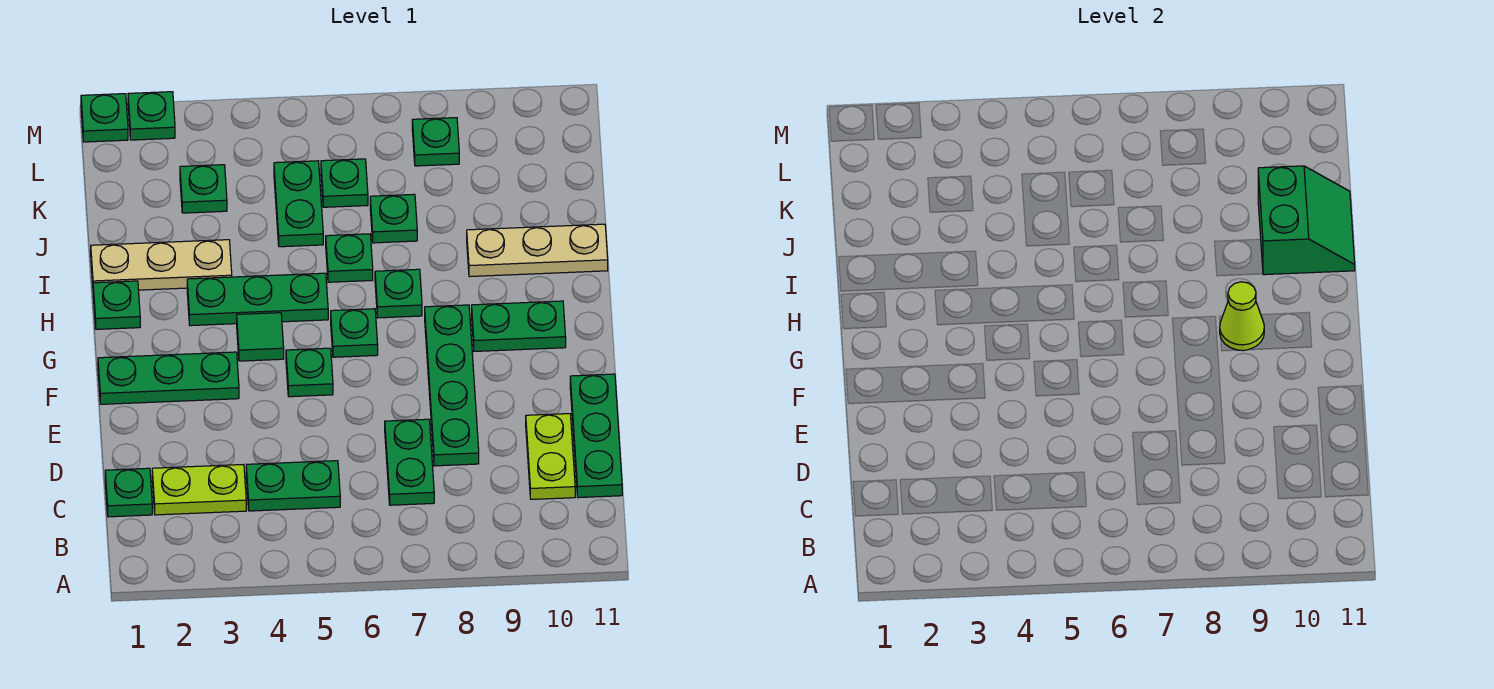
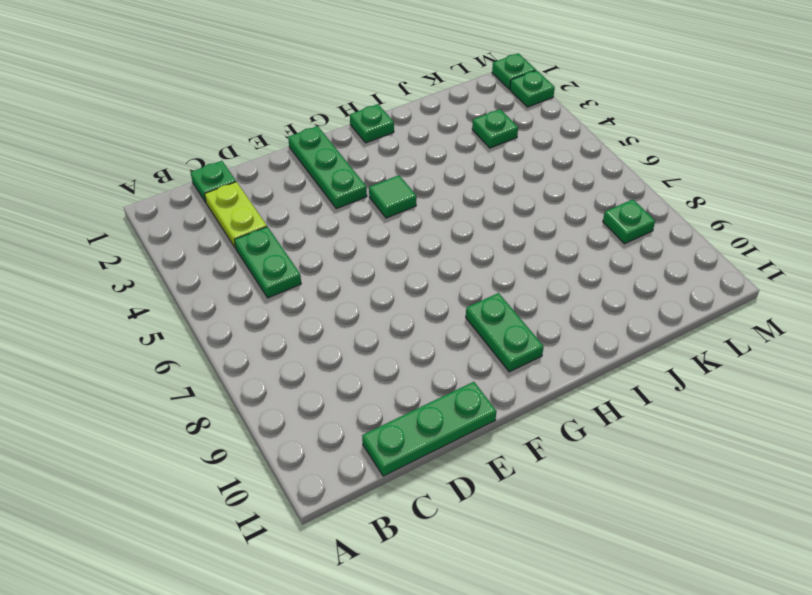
none -> green 1x2 plate [385,419,434,505]
none -> lime 1x2 plate [526,414,575,499]
none -> green 1x4 plate [425,305,479,466]

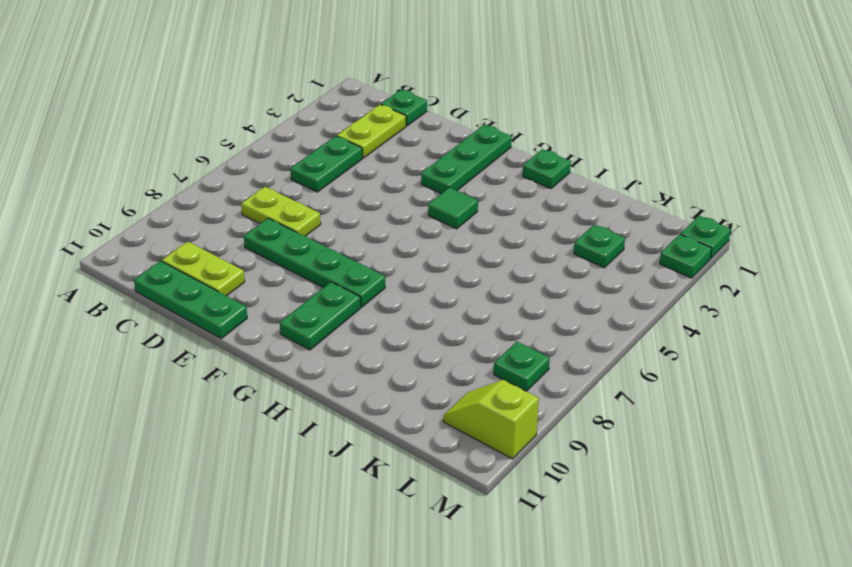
lime 1x2 plate [241,187,321,236] -> green 1x2 plate [385,419,434,505]
lime 1x2 slope [443,380,539,459] -> none
none -> green 1x1 plate [286,348,333,397]
none -> green 1x1 plate [331,309,378,357]
none -> green 1x3 plate [187,273,328,326]

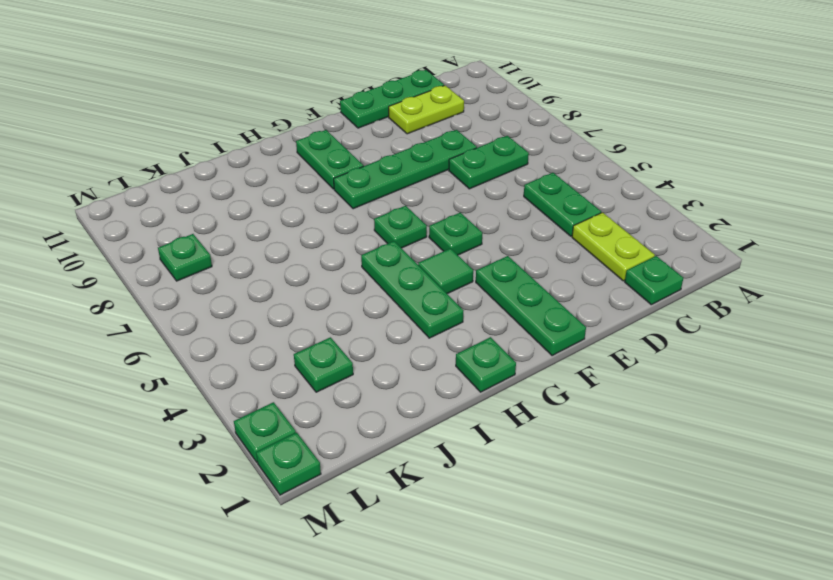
none -> green 1x1 plate [375,269,422,318]
none -> tan 1x3 plate [91,240,232,290]
none -> green 1x1 plate [326,234,373,282]

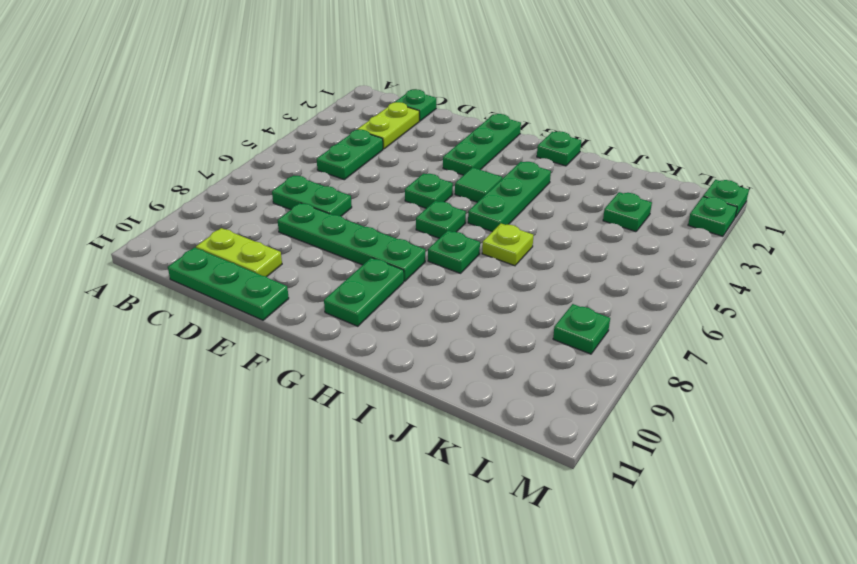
lime 1x1 plate [482,224,533,266] -> green 1x1 plate [326,234,373,282]
none -> tan 1x3 plate [91,240,232,290]
none -> tan 1x3 plate [467,224,608,277]
none -> green 1x2 plate [274,161,323,247]

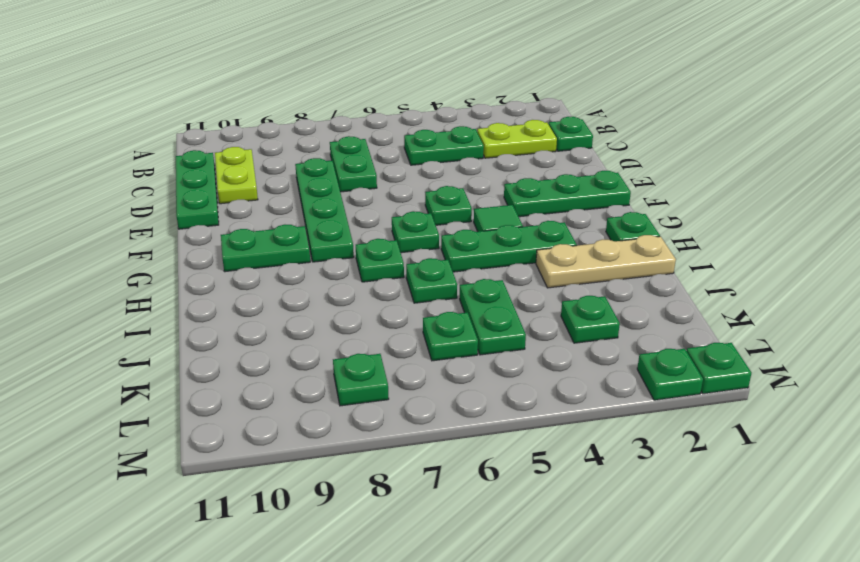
none -> tan 1x3 plate [467,224,608,277]
none -> green 1x1 plate [370,194,417,243]
none -> lime 1x1 cone [1220,282,1264,351]

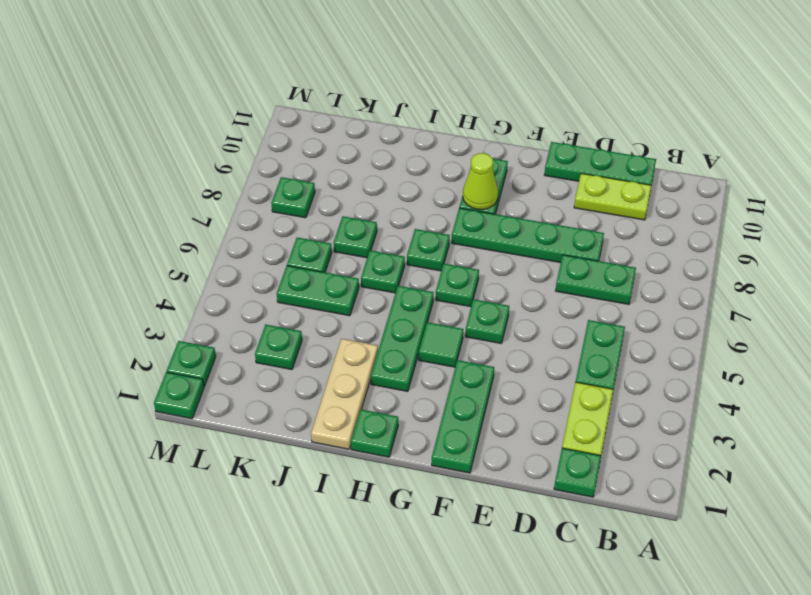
none -> tan 1x3 plate [467,224,608,277]
none -> green 2x2 slope [1258,166,1355,275]

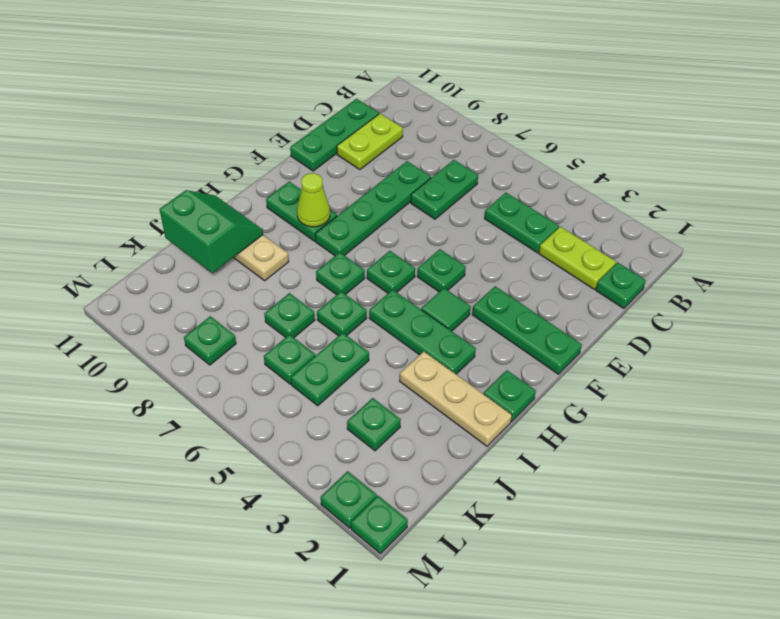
green 2x2 slope [160,190,263,273] -> green 2x2 slope turned to [1258,166,1355,275]

